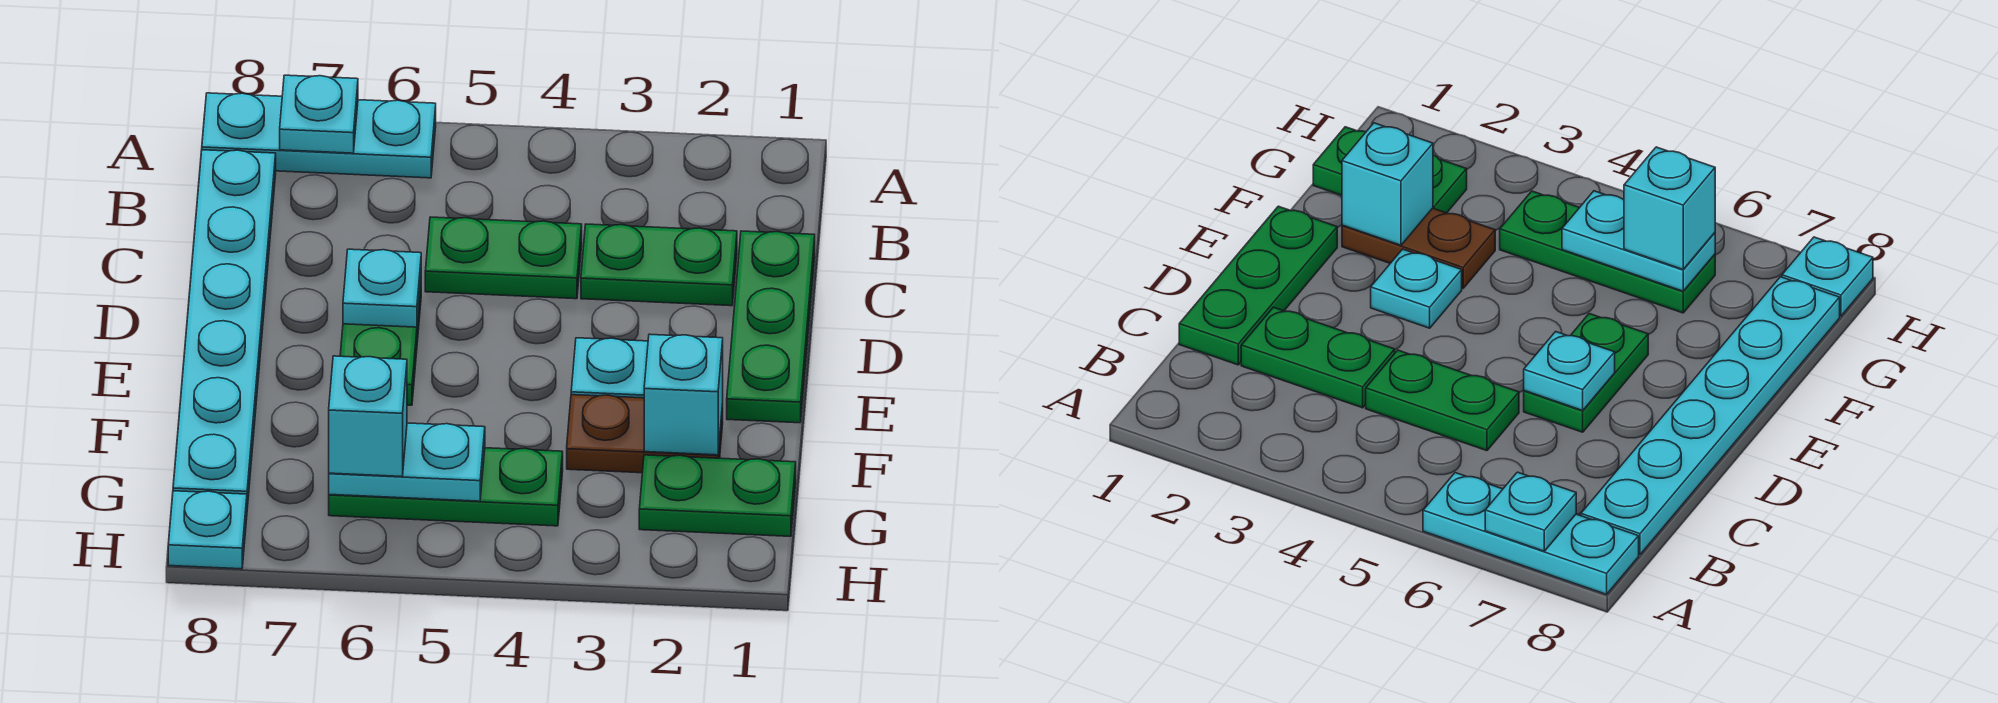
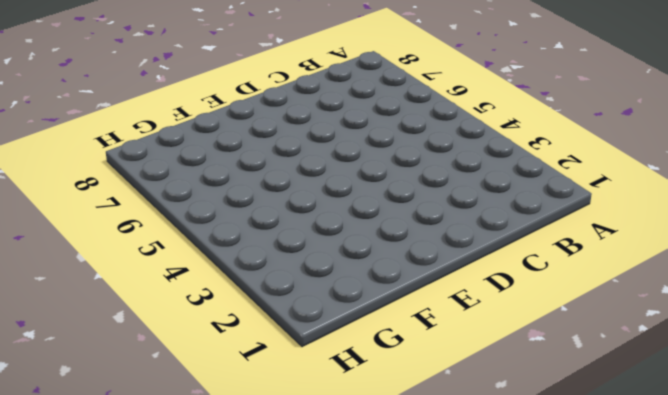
none -> cyan 1x3 plate [202,93,436,178]
none -> cyan 1x6 plate [173,150,276,508]
none -> green 1x3 plate [727,231,815,423]

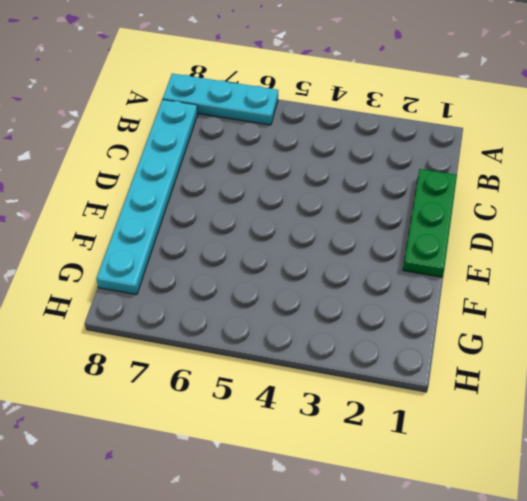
none -> green 1x2 plate [581,224,737,306]
none -> green 1x2 plate [425,217,582,299]
none -> green 1x2 plate [340,285,421,405]

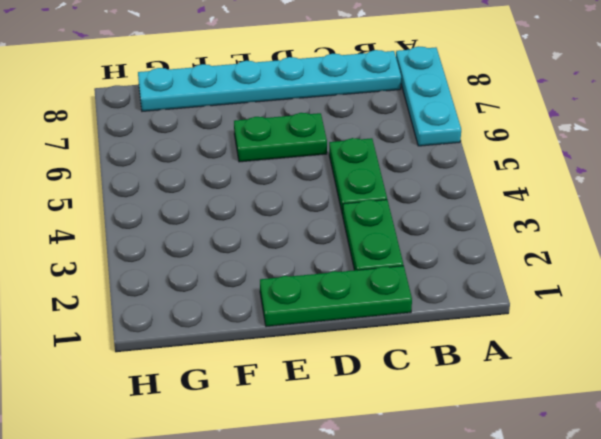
none -> cyan 1x1 plate [571,338,648,398]
none -> brown 1x2 plate [567,395,723,473]
none -> green 1x2 plate [639,455,796,536]

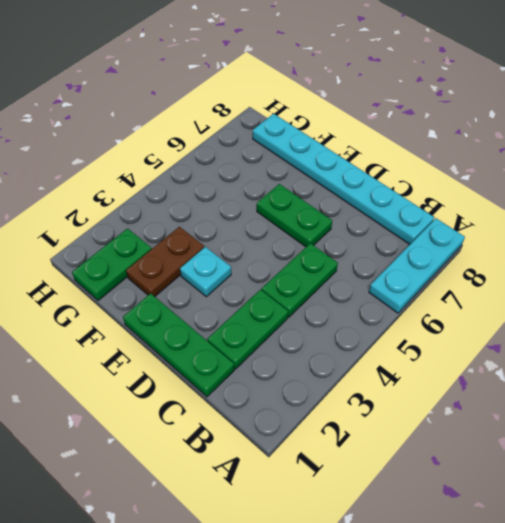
none -> green 1x3 plate [329,448,563,526]
none -> cyan 1x1 plate [168,491,247,569]
none -> cyan 1x1 plate [280,75,358,153]

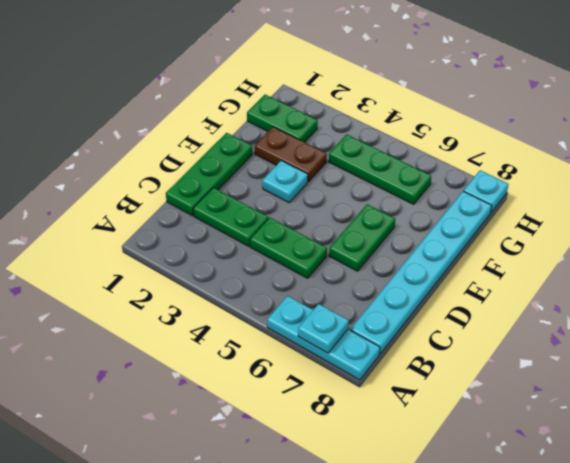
none -> cyan 1x1 plate [343,249,421,327]
none -> cyan 1x1 brick [644,334,723,455]
none -> cyan 1x2 plate [329,423,485,501]

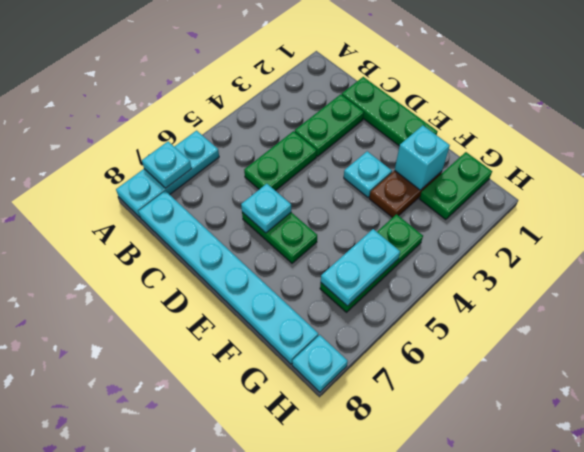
none -> cyan 1x1 brick [329,356,407,477]

